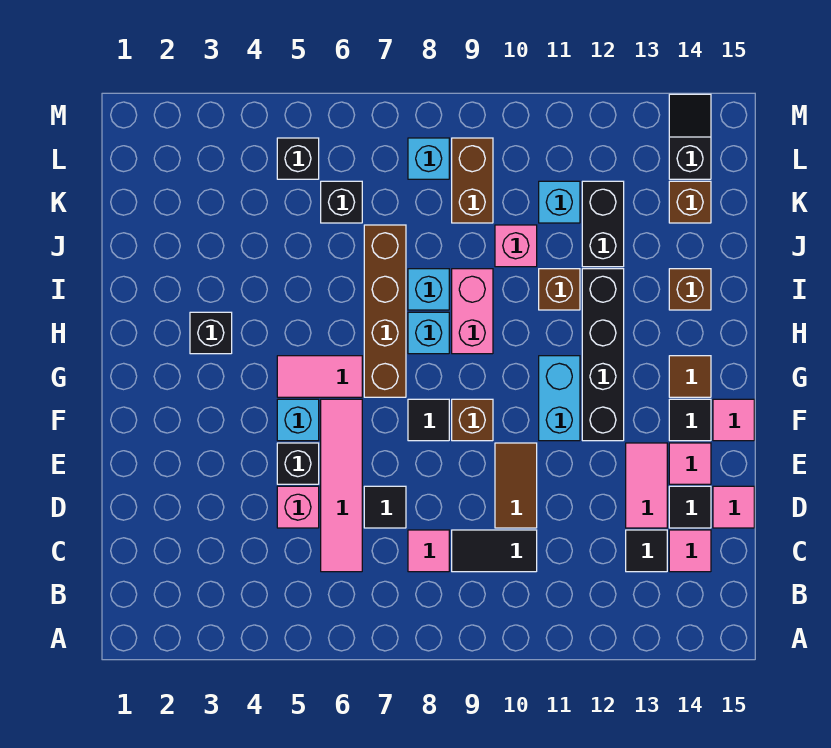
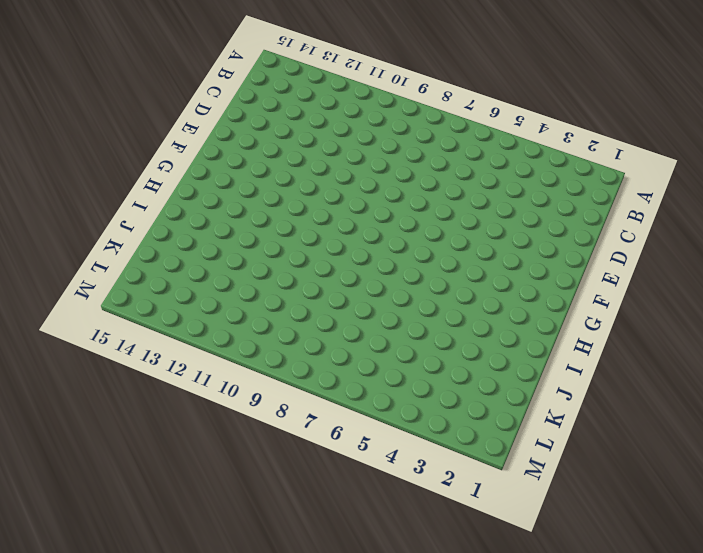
none -> pink 1x4 tile [321,399,362,572]
none -> pink 1x1 tile [408,530,449,572]
none -> black 1x2 tile [452,530,537,572]
none -> black 1x1 tile [626,530,667,572]

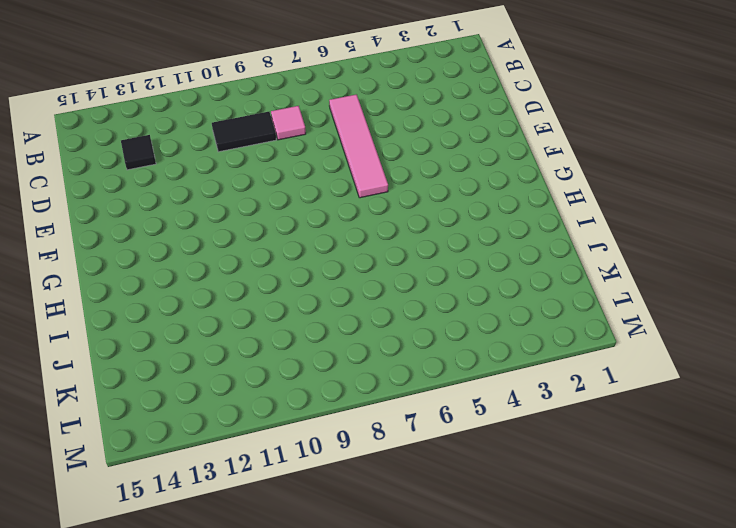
none -> pink 1x1 tile [669,530,711,572]
none -> pink 1x1 brick [277,486,319,528]
none -> black 1x1 tile [364,486,406,528]
none -> brown 1x2 tile [495,443,537,528]

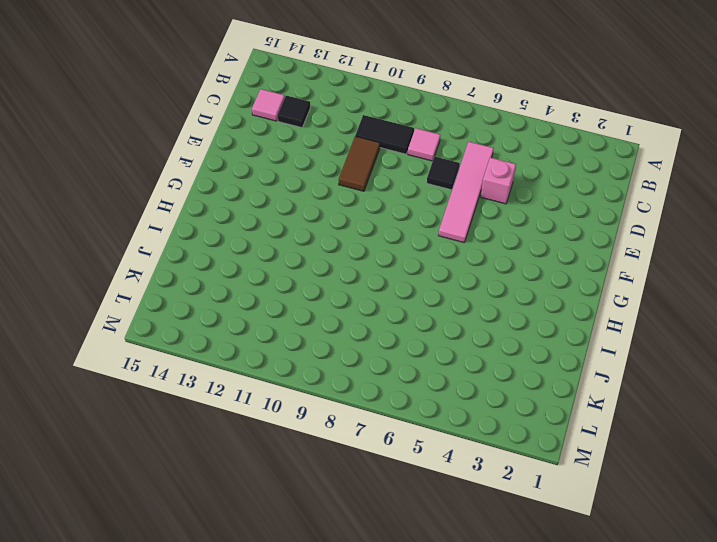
none -> pink 1x2 tile [626,443,667,528]
none -> black 1x1 tile [669,486,711,528]
none -> pink 1x1 tile [713,486,754,528]
none -> black 1x1 brick [277,443,319,484]

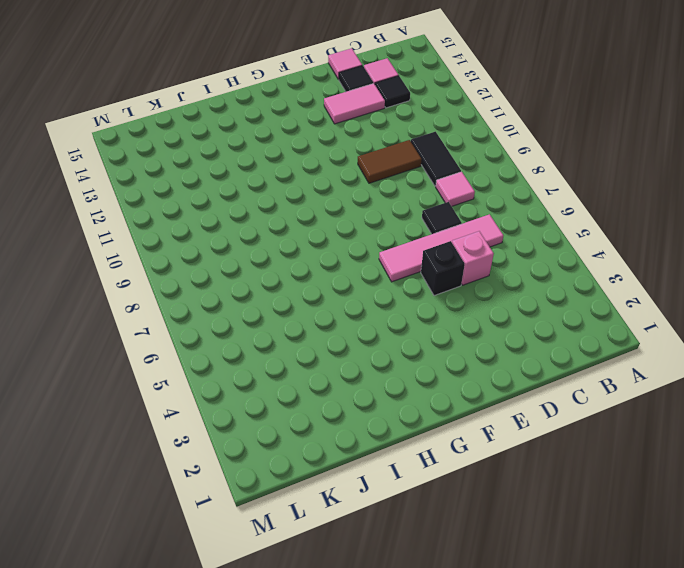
none -> pink 1x1 tile [669,443,711,484]
none -> cyan 1x1 brick [277,399,319,441]
none -> black 1x1 tile [408,399,449,441]
none -> brown 1x1 brick [452,399,493,441]

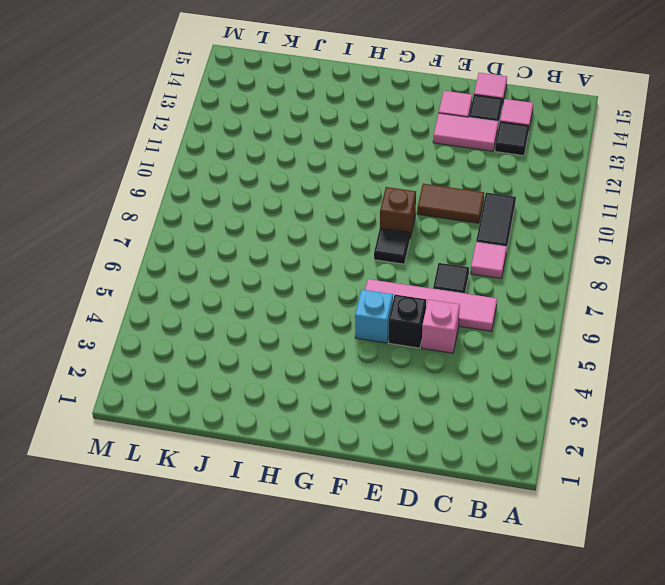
none -> cyan 1x2 brick [539,356,580,441]
none -> black 1x4 brick [582,269,624,441]
none -> black 1x1 tile [669,399,711,441]
none -> pink 1x1 tile [713,399,754,441]

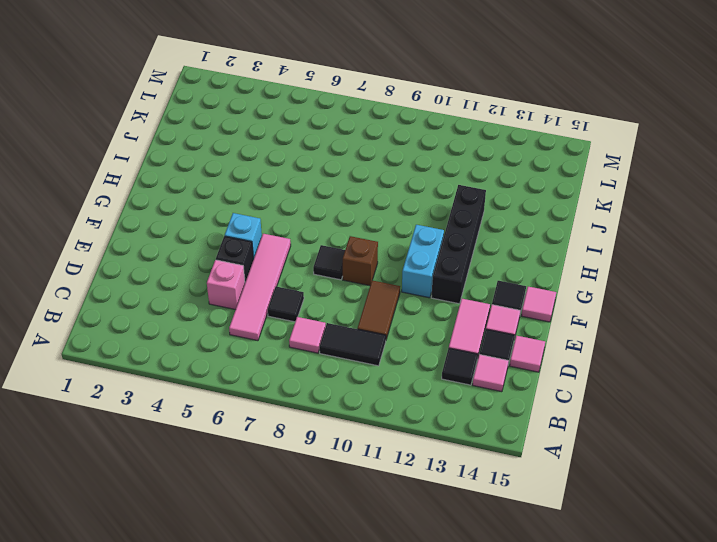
none -> pink 1x2 tile [277,356,362,397]
none -> brown 1x4 brick [364,225,406,397]
none -> brown 1x1 tile [669,356,711,397]
none -> black 1x1 brick [190,312,232,354]

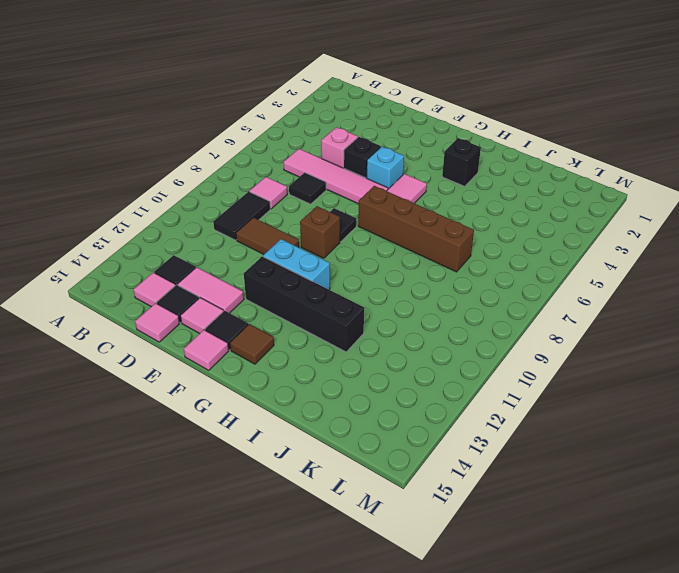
none -> cyan 1x1 brick [408,312,449,354]
none -> pink 1x2 brick [452,269,493,354]
none -> cyan 1x1 brick [408,269,449,310]
none -> brown 1x1 brick [539,269,580,310]

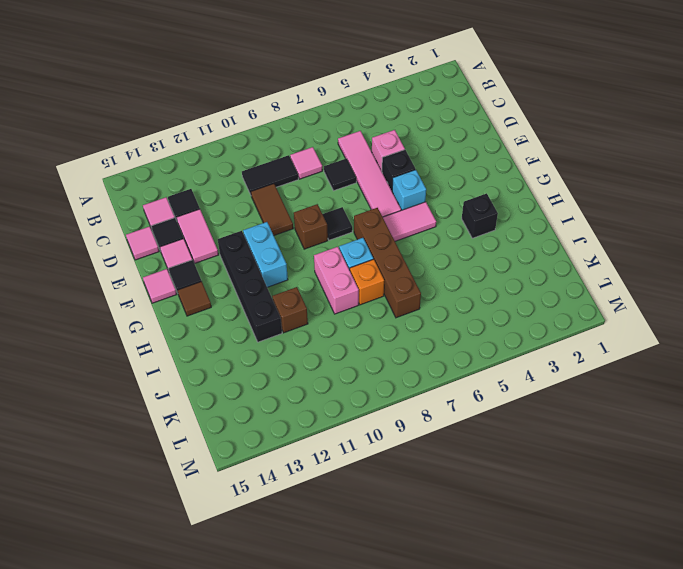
orange 1x1 brick [350,259,384,305] -> cyan 1x1 brick [408,269,449,310]
none -> brown 1x1 brick [669,269,711,310]
none -> pink 1x1 brick [495,225,537,267]
none -> black 1x2 brick [582,181,624,267]
none -> black 1x1 brick [321,181,362,223]

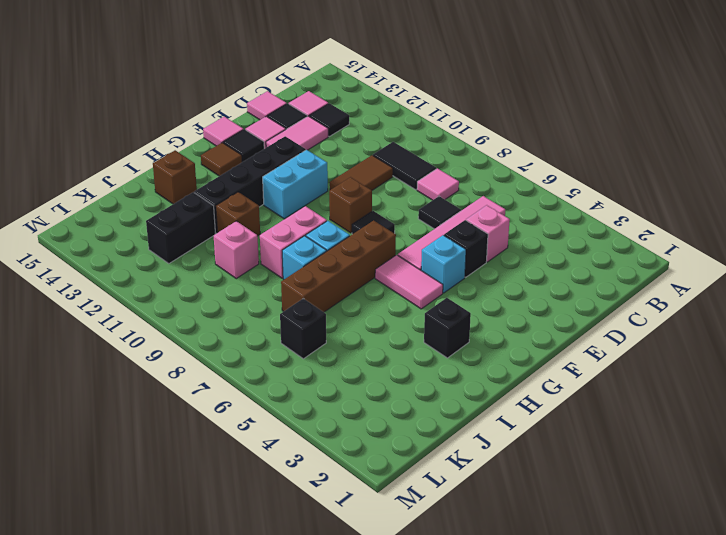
none -> brown 1x2 brick [452,138,493,223]
none -> cyan 1x1 brick [539,181,580,223]
none -> brown 1x1 brick [669,181,711,223]
none -> black 1x1 brick [277,138,319,179]

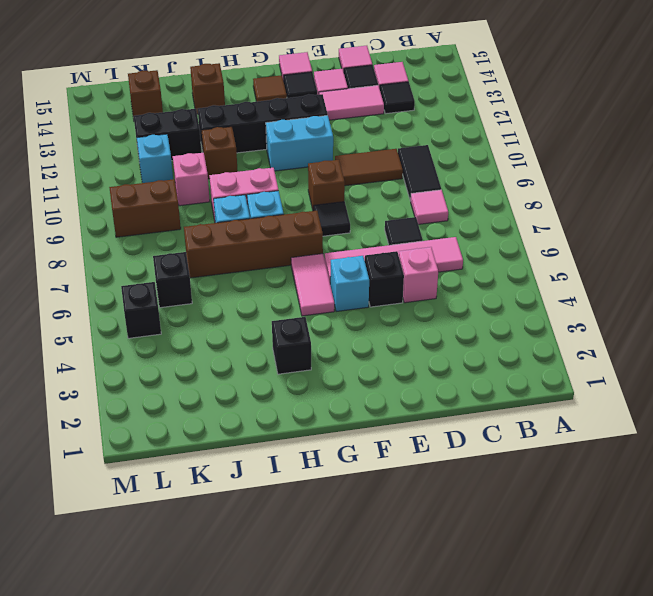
none -> cyan 1x1 brick [408,138,449,179]
none -> black 1x2 slope [669,94,711,179]

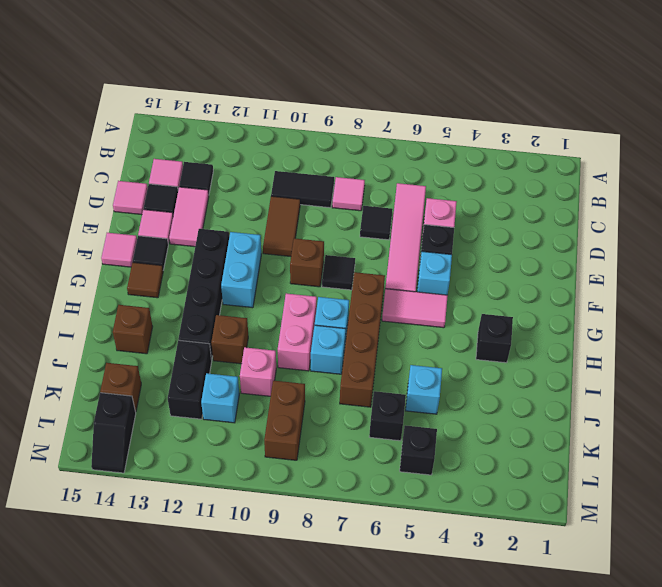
cyan 1x1 brick [406,365,442,414] -> cyan 1x1 brick moved to [408,138,449,179]

